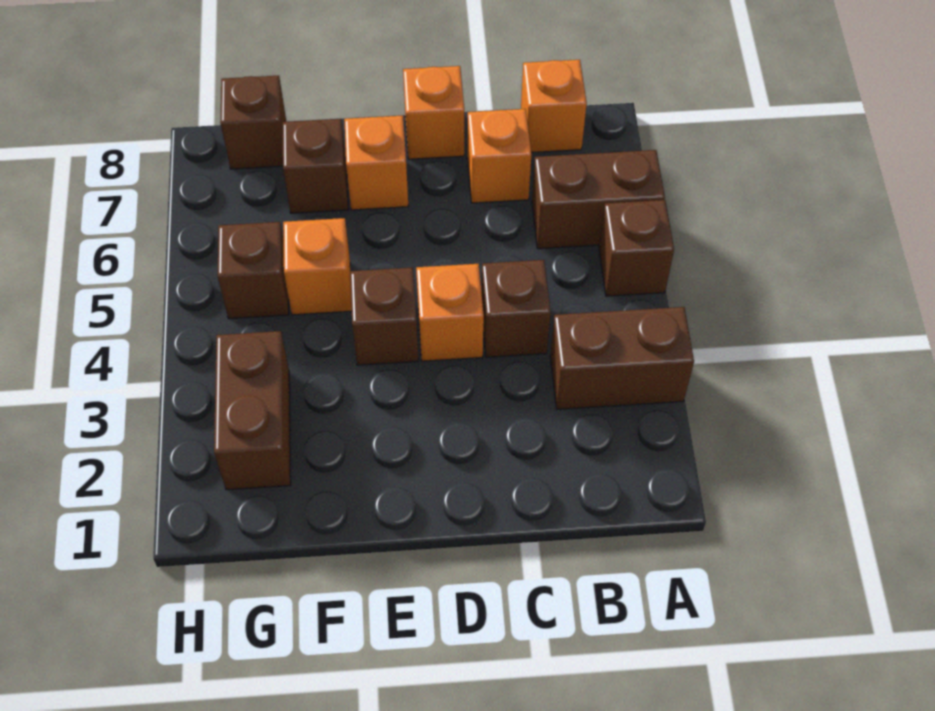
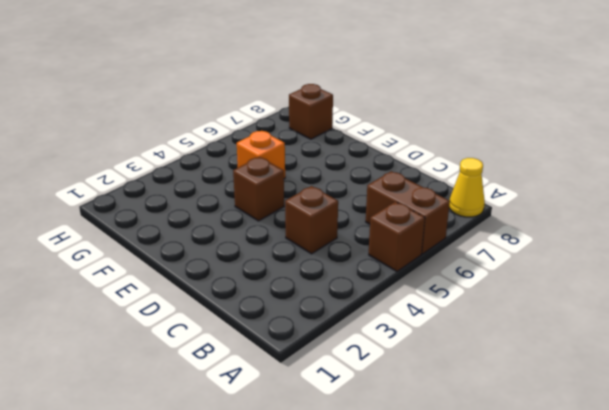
yellow 1x1 cone [449,158,485,217] -> none
none -> brown 1x2 brick [550,307,694,409]
none -> orange 1x1 brick [521,60,587,153]
none -> orange 1x1 brick [467,109,531,203]

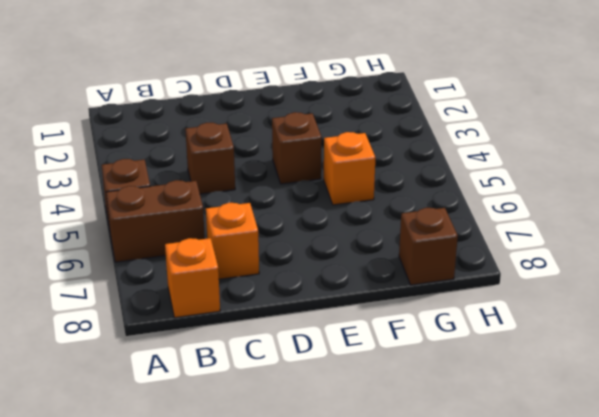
none -> brown 1x2 brick [550,307,694,409]
none -> orange 1x1 brick [416,264,484,361]
none -> orange 1x1 brick [403,66,464,159]

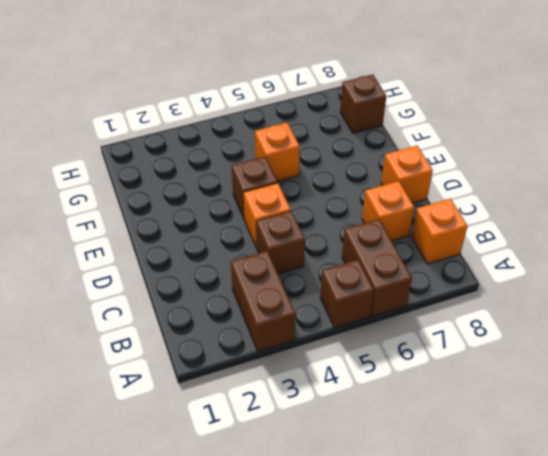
none -> orange 1x1 brick [344,115,408,210]
none -> brown 1x1 brick [283,119,348,213]
none -> brown 1x2 brick [214,331,291,490]

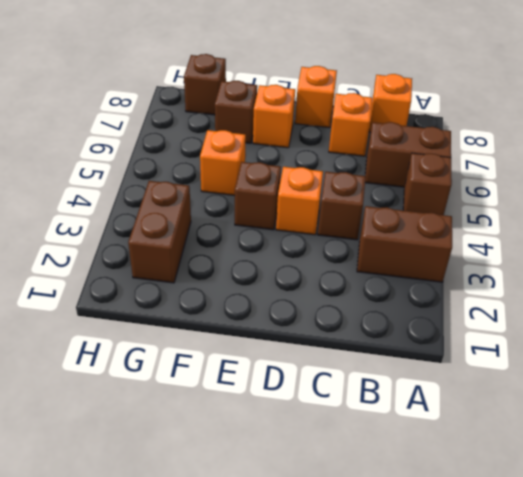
none -> brown 1x1 brick [217,222,289,319]

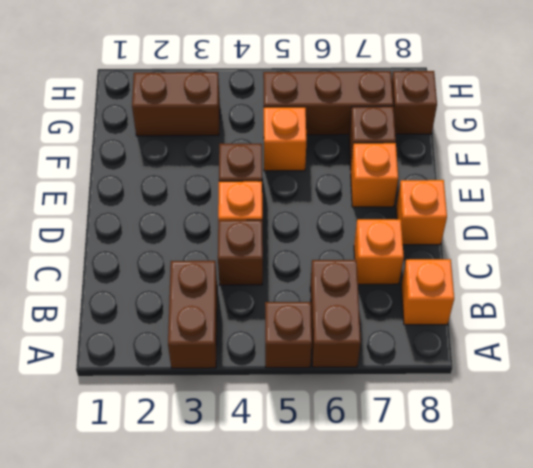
brown 1x3 brick [263,71,393,135] -> brown 1x1 brick [217,222,289,319]

